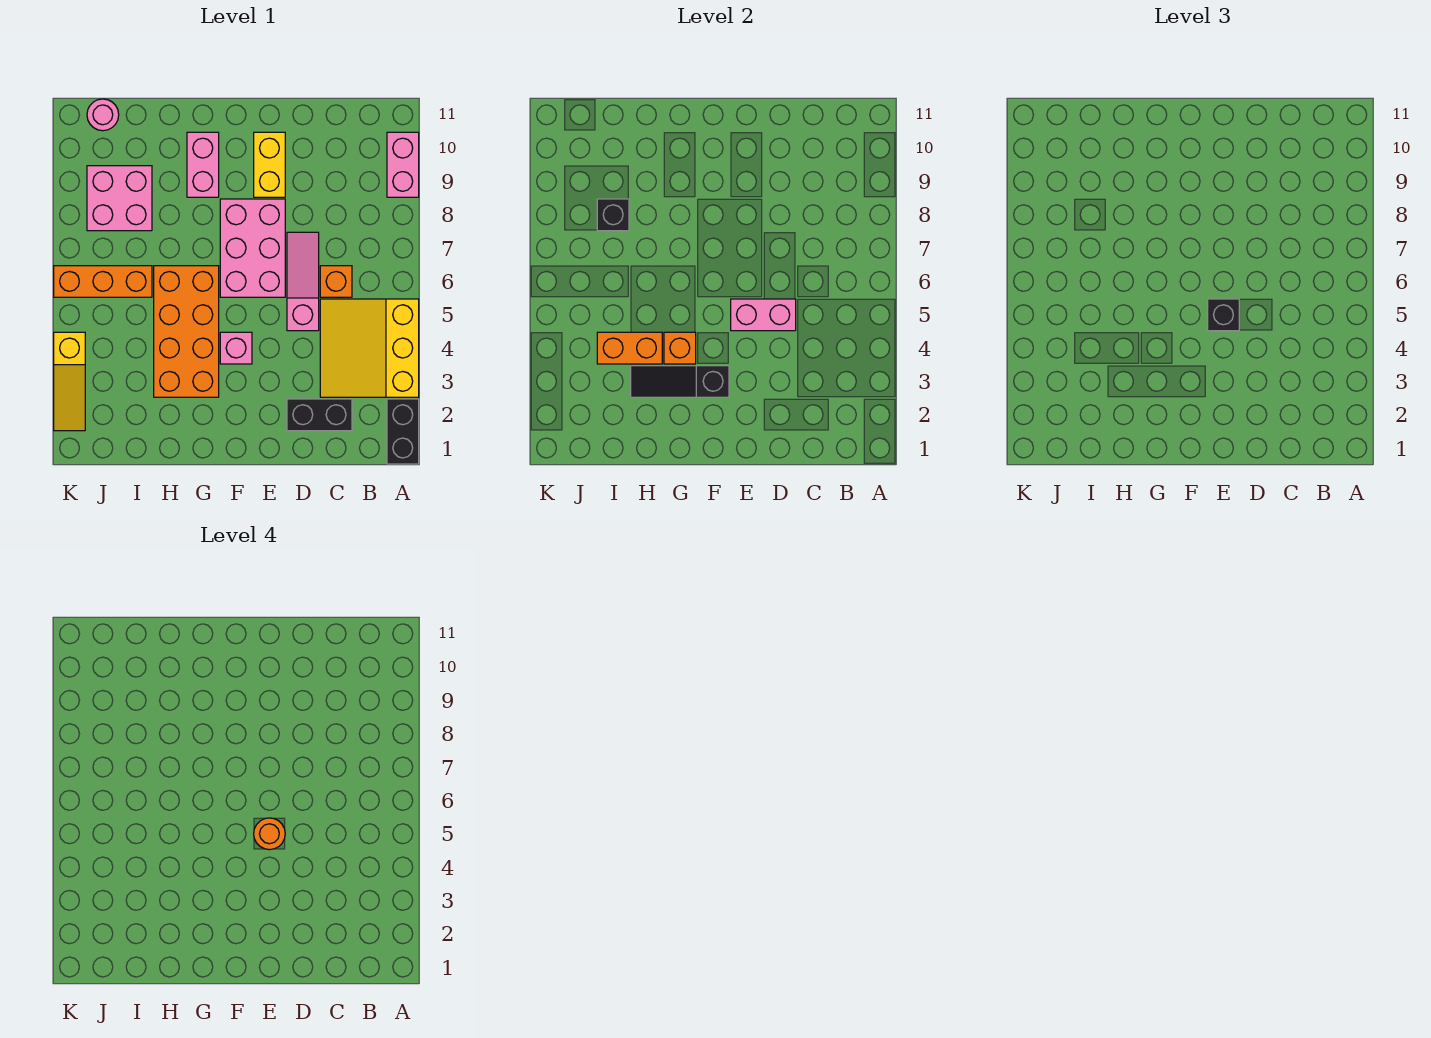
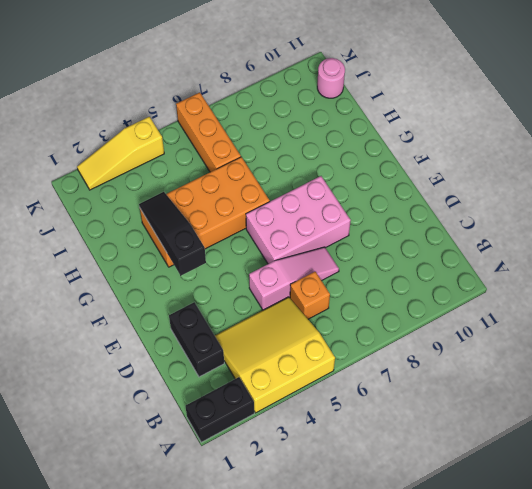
none -> pink 1x2 brick [387,132,419,197]
none -> yellow 1x2 brick [254,132,285,197]
none -> pink 1x1 brick [220,332,252,364]

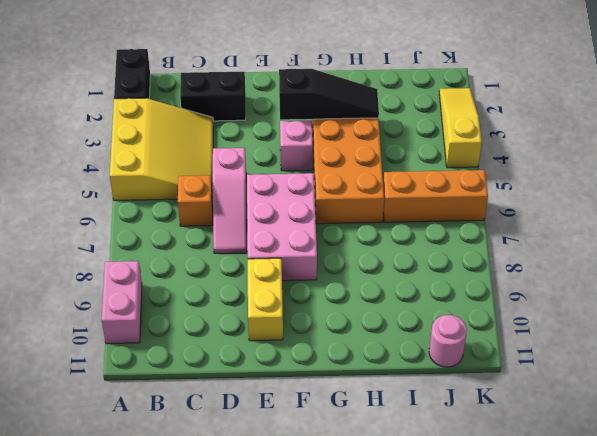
none -> pink 1x2 brick [187,132,219,197]
none -> pink 2x2 brick [87,166,152,231]
none -> pink 1x2 brick [731,299,796,331]

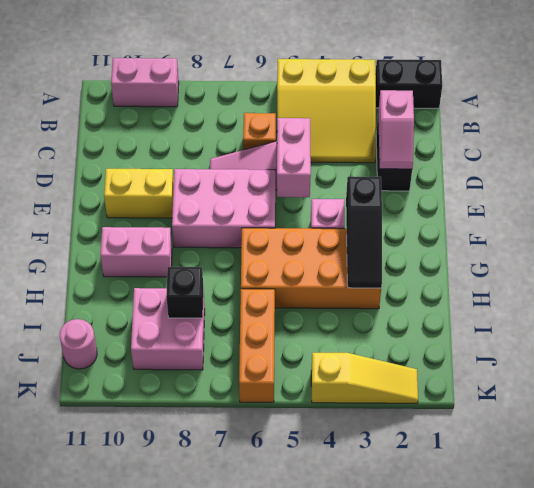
pink 1x2 slope [378,90,414,169] -> none
none -> orange 1x1 brick [664,332,696,364]
none -> orange 1x2 brick [597,332,662,364]
none -> black 1x1 brick [1208,299,1239,331]

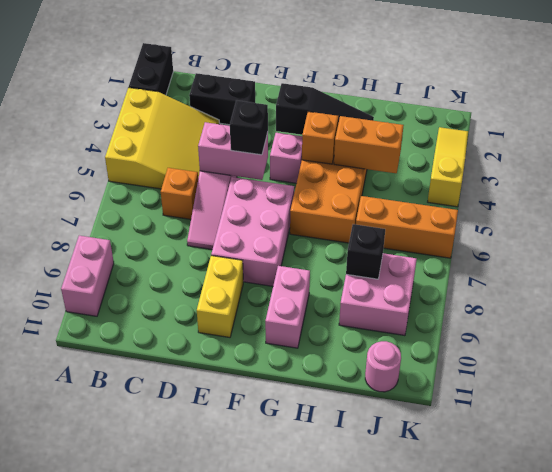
none -> orange 1x1 round brick [254,818,285,850]

